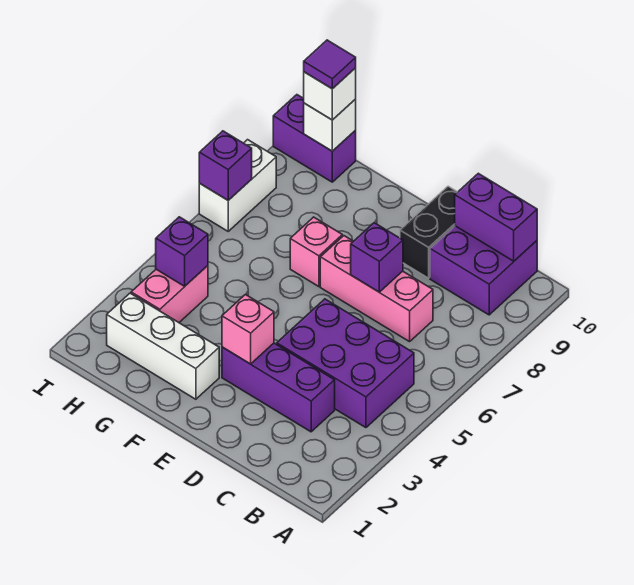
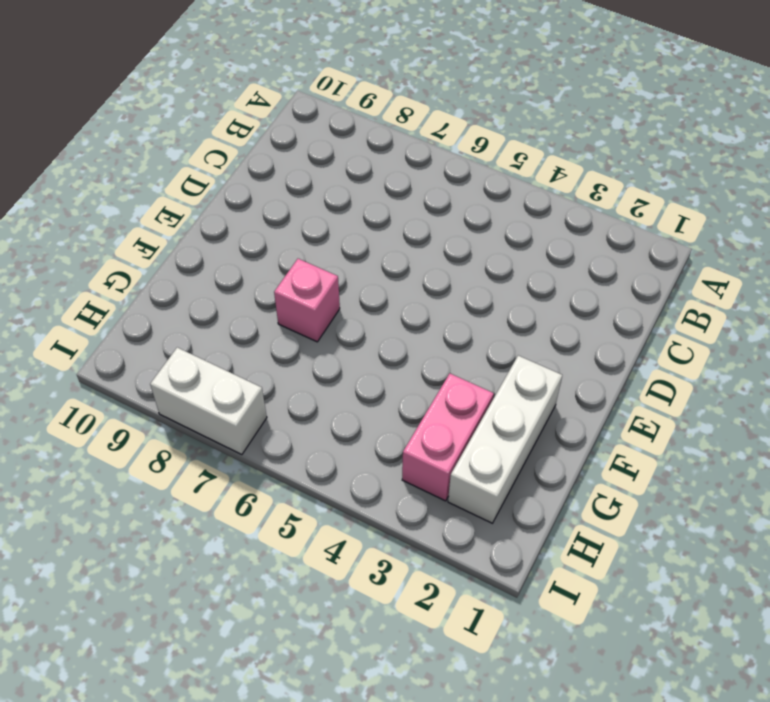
pink 1x2 brick [402,373,494,501] -> pink 1x2 brick turned to [131,266,208,322]
none -> purple 2x3 brick [277,299,414,428]
none -> purple 2x2 brick [430,226,537,315]
none -> purple 1x3 brick [222,343,335,432]

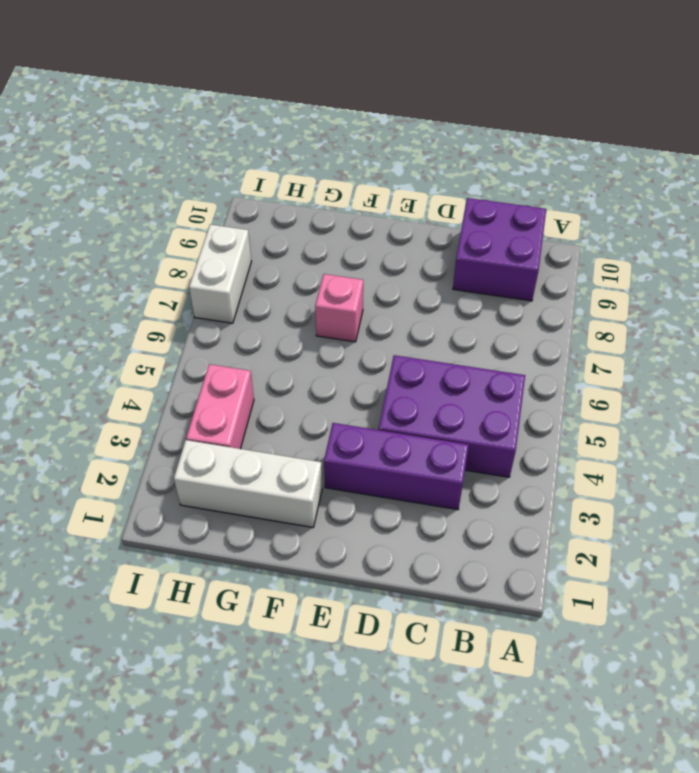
none -> pink 1x3 brick [320,236,433,342]
none -> black 1x2 brick [400,186,457,278]
none -> purple 1x2 brick [273,95,356,182]

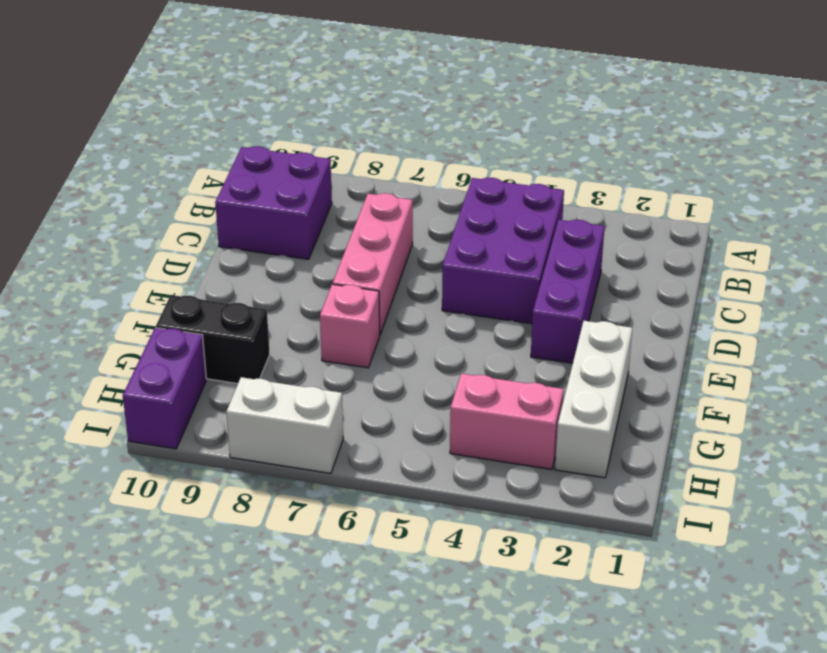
black 1x2 brick [156,295,270,384] -> black 1x2 brick moved to [400,186,457,278]
none -> purple 1x2 brick [455,173,537,261]
none -> purple 1x1 brick [351,223,403,292]
none -> pink 1x1 brick [222,294,274,364]

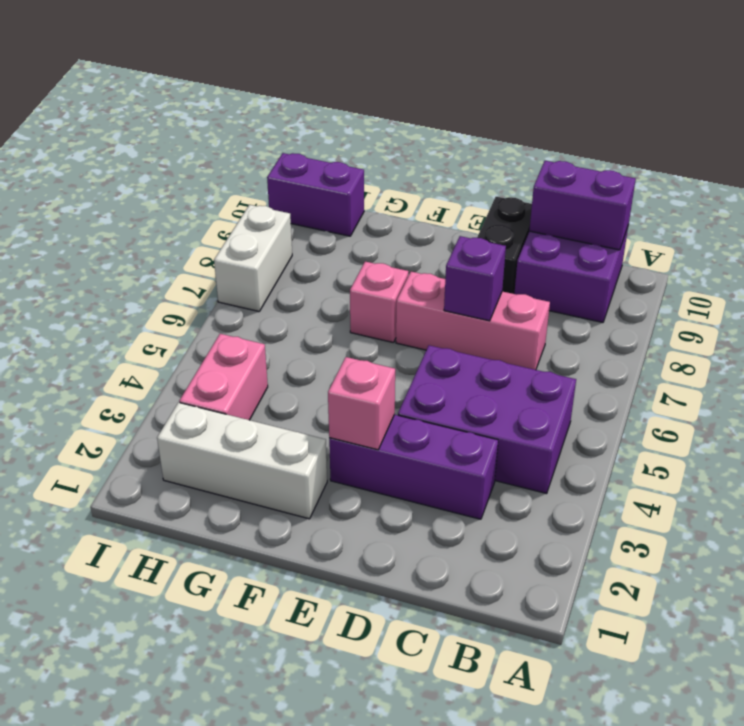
none -> purple 1x1 brick [156,217,208,286]
none -> white 1x1 brick [304,99,356,151]
none -> purple 1x1 brick [199,131,252,200]

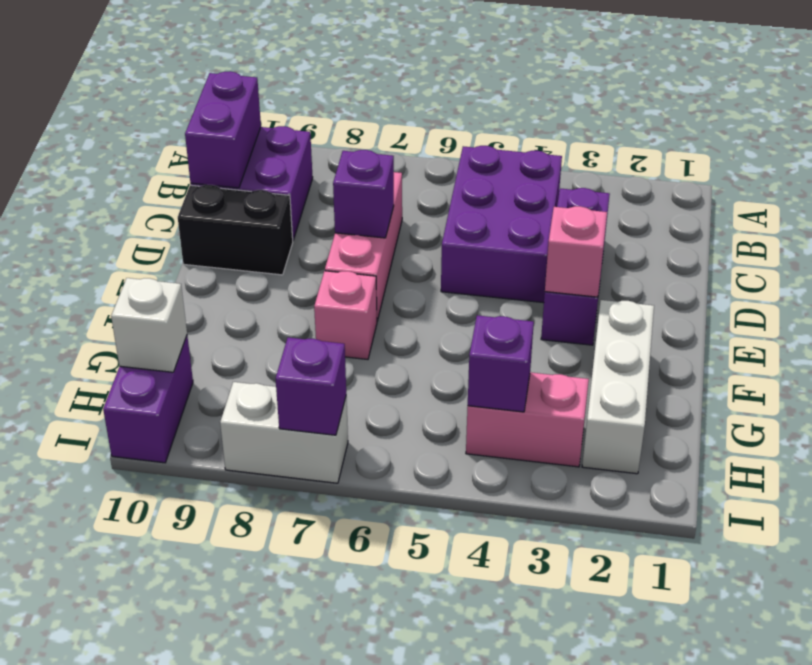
none -> white 1x1 brick [304,68,356,120]
none -> purple 1x1 tile [304,40,356,89]

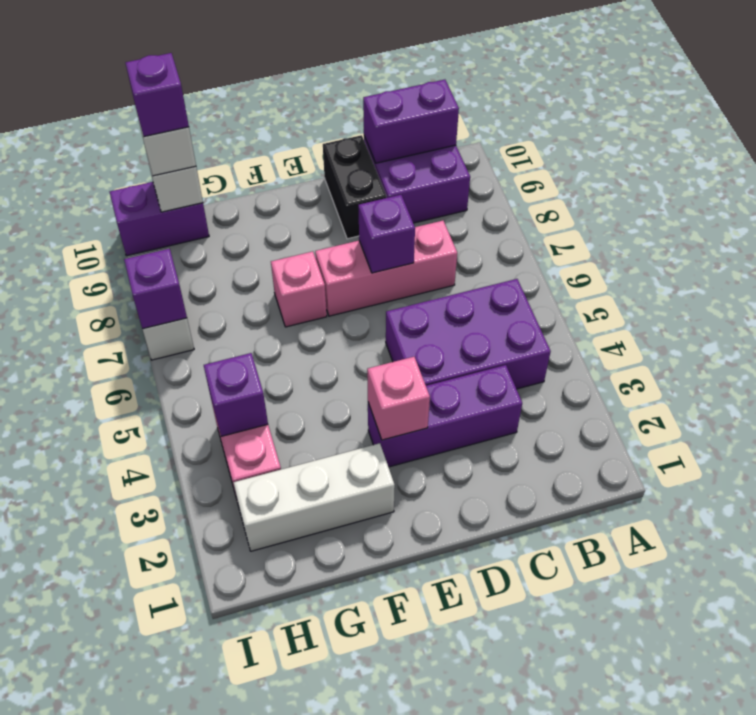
purple 1x1 brick [126,53,189,136] -> purple 1x1 tile [304,40,356,89]

